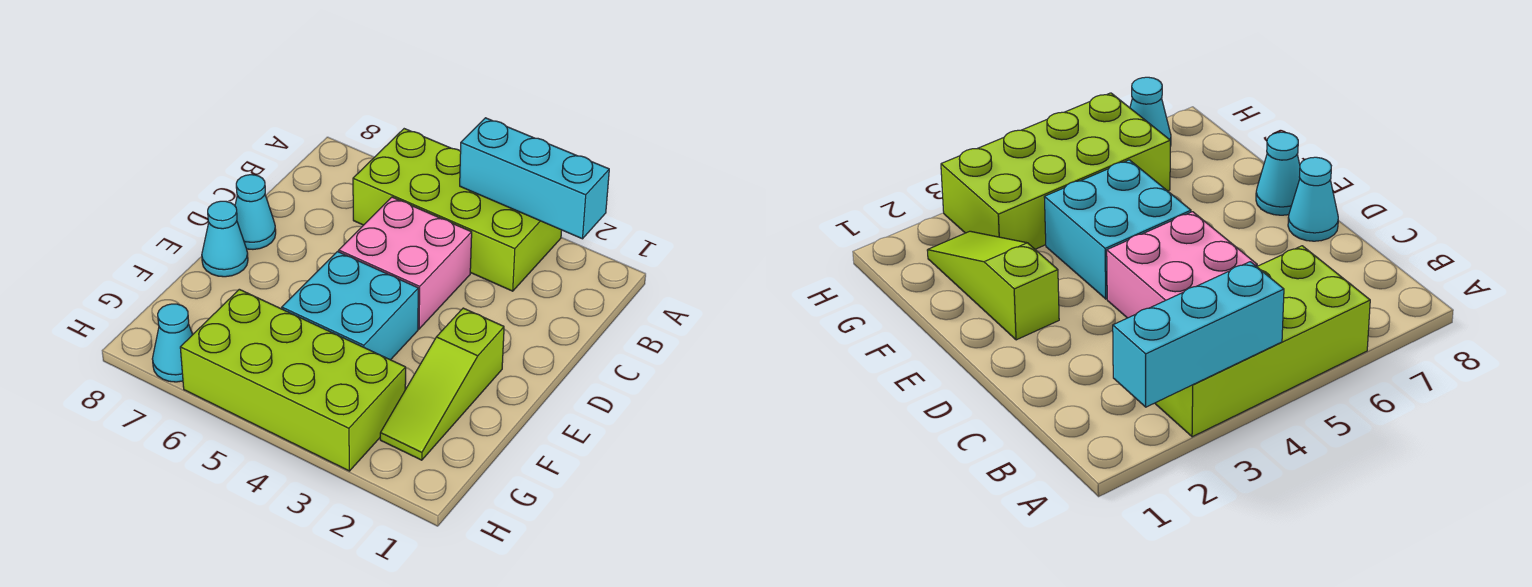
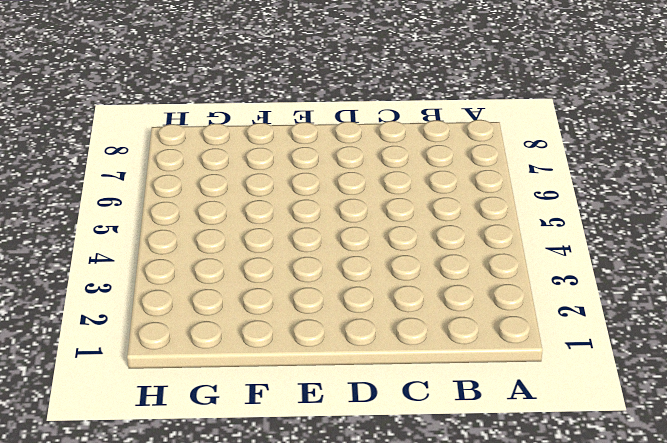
none -> lime 2x4 brick [353,129,562,291]
none -> pink 2x2 brick [339,197,472,329]

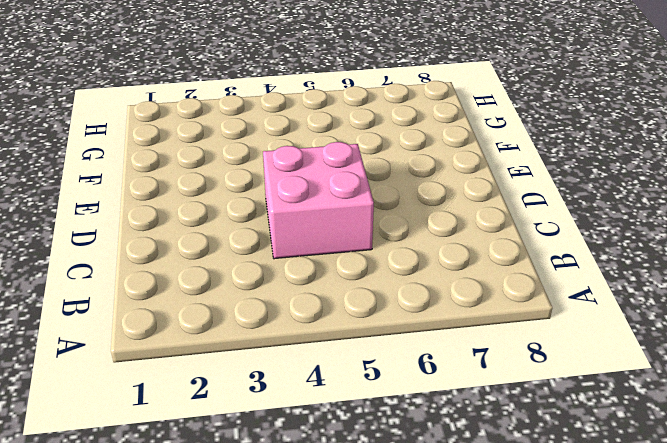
none -> lime 2x4 brick [353,129,562,291]
none -> cyan 1x1 cone [235,175,276,249]

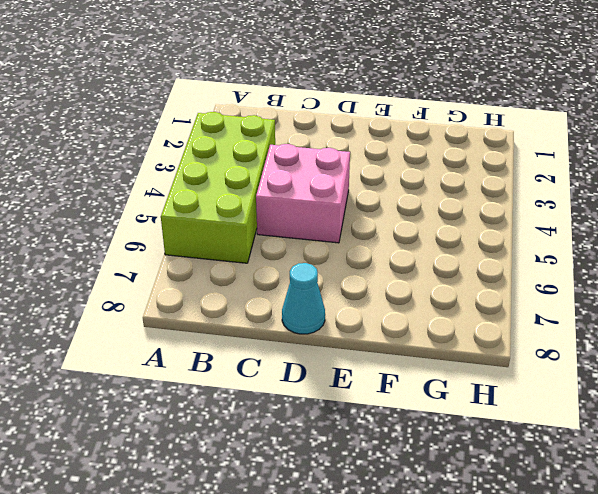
none -> lime 1x3 slope [380,308,504,460]
none -> cyan 2x2 brick [282,252,418,360]

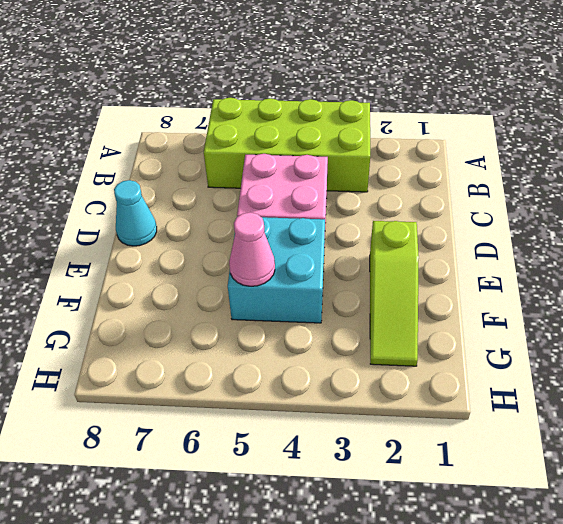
pink 1x1 cone [229,212,275,286] -> none
none -> cyan 1x1 cone [202,201,248,277]
none -> lime 2x4 brick [180,289,406,471]

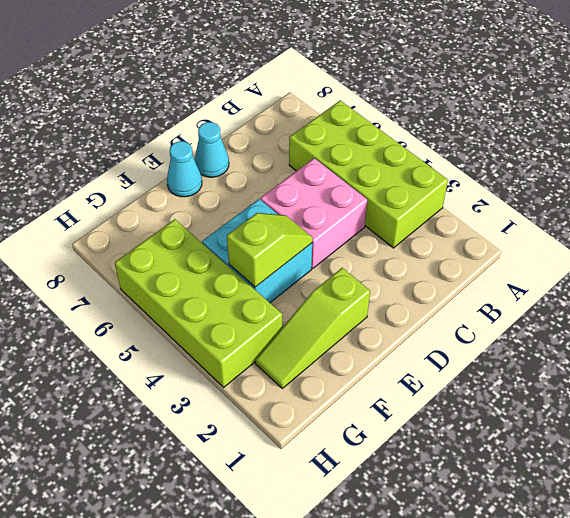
lime 1x2 slope [227,213,313,287] -> none
none -> cyan 1x1 cone [152,304,193,382]
none -> cyan 1x3 brick [460,118,609,239]

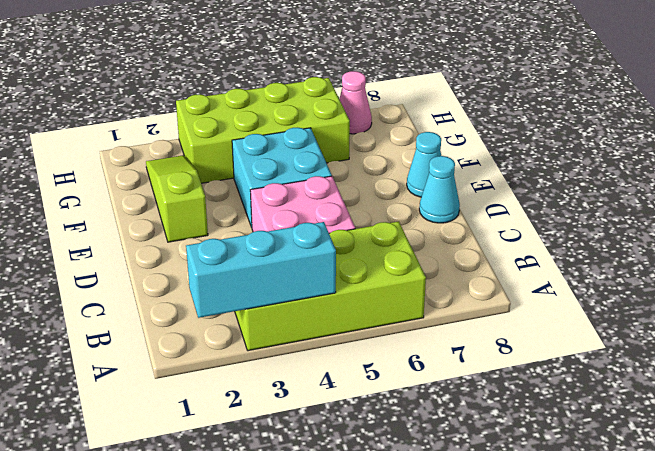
pink 1x1 cone [339,71,372,134] -> cyan 1x1 cone [152,304,193,382]

